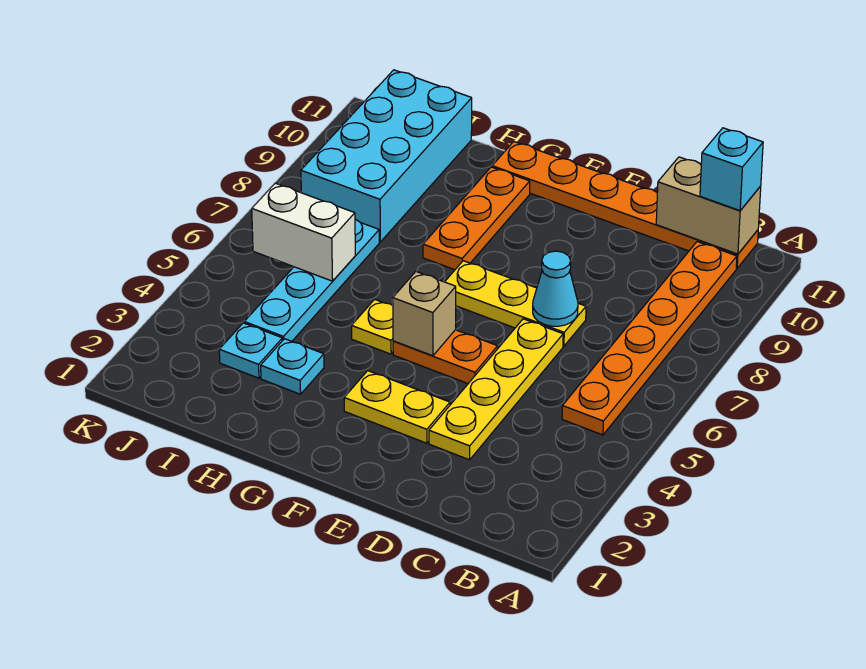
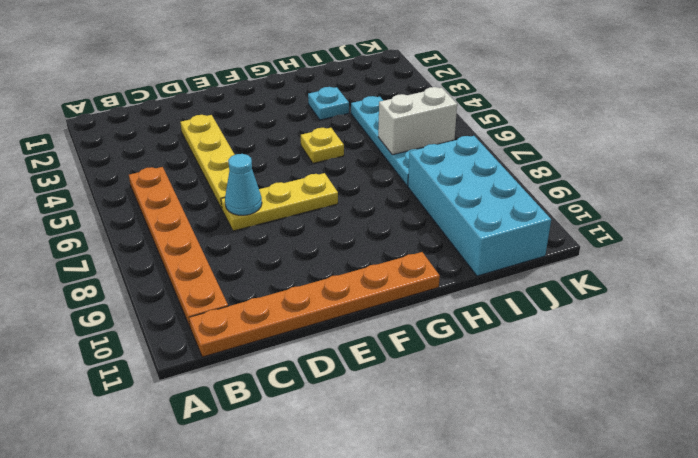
none -> yellow 1x2 plate [344,371,450,443]
none -> orange 1x2 plate [393,330,498,383]
none -> orange 1x3 plate [423,167,530,270]

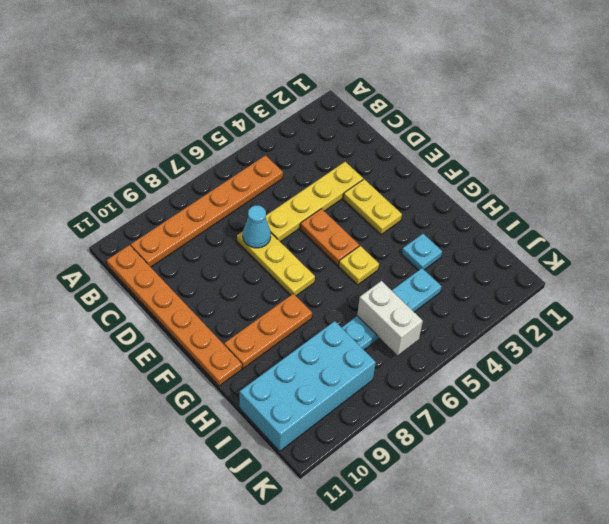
none -> cyan 1x1 plate [219,323,282,378]
none -> tan 1x2 brick [656,157,761,254]
none -> tan 1x1 brick [392,271,456,356]

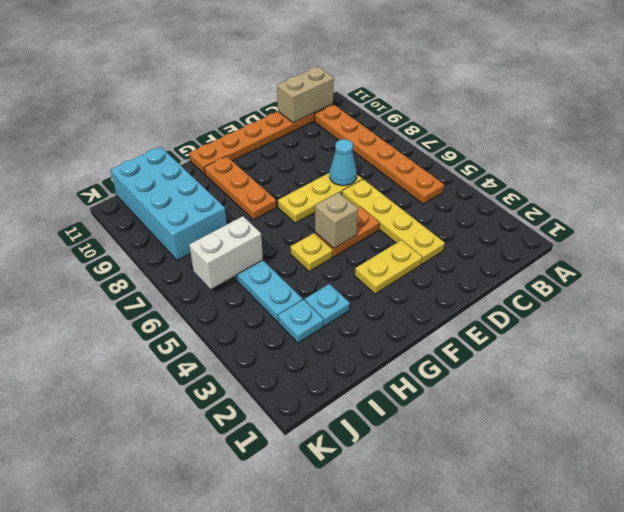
none -> cyan 1x1 brick [700,128,763,211]

